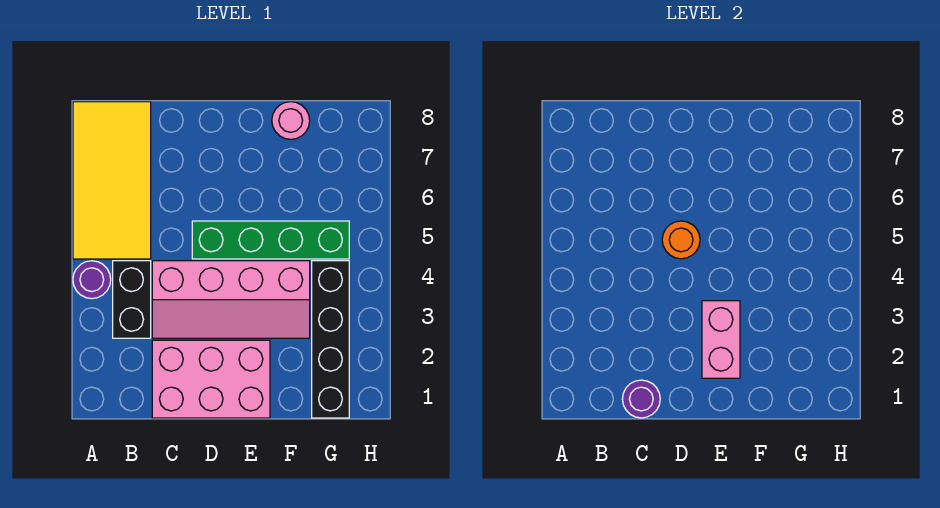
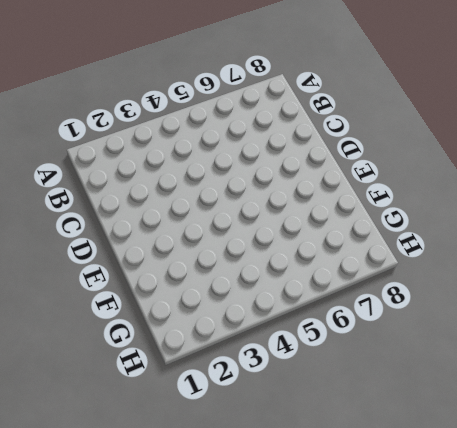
none -> purple 1x1 round brick [73,261,111,299]
none -> yellow 2x4 tile [73,102,151,259]

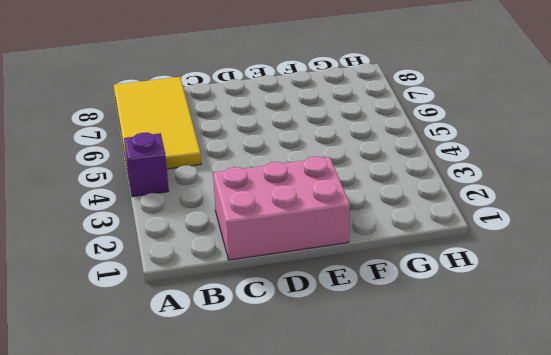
purple 1x1 brick [124,133,169,197] -> purple 1x1 round brick [73,261,111,299]
none -> black 1x2 brick [113,261,151,338]
none -> pink 2x4 slope [152,261,310,338]

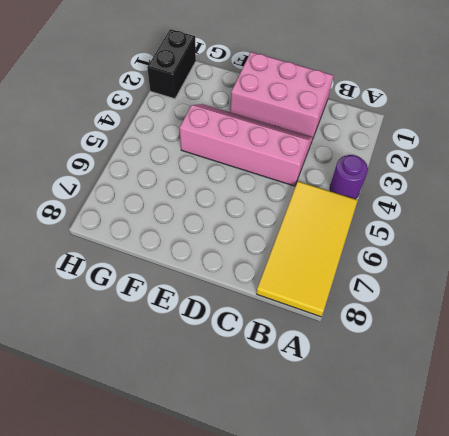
black 1x2 brick [147,29,196,99] -> black 1x2 brick moved to [113,261,151,338]
none -> green 1x4 brick [192,221,349,259]
none -> pink 1x1 round brick [272,102,310,139]

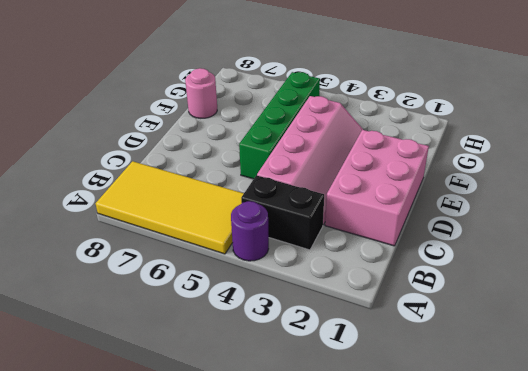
none -> black 1x4 brick [312,261,349,418]
none -> purple 1x1 round brick [622,380,660,418]

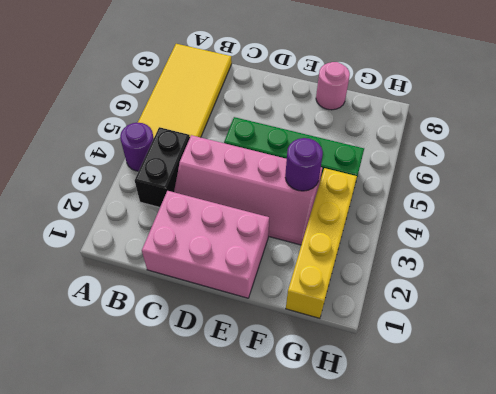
purple 1x1 round brick [285,138,323,191] -> purple 1x1 round brick moved to [622,380,660,418]
yellow 1x4 brick [286,168,357,318] -> black 1x4 brick [312,261,349,418]
none -> orange 1x1 round brick [662,221,700,259]
none -> pink 1x2 brick [702,301,740,378]

